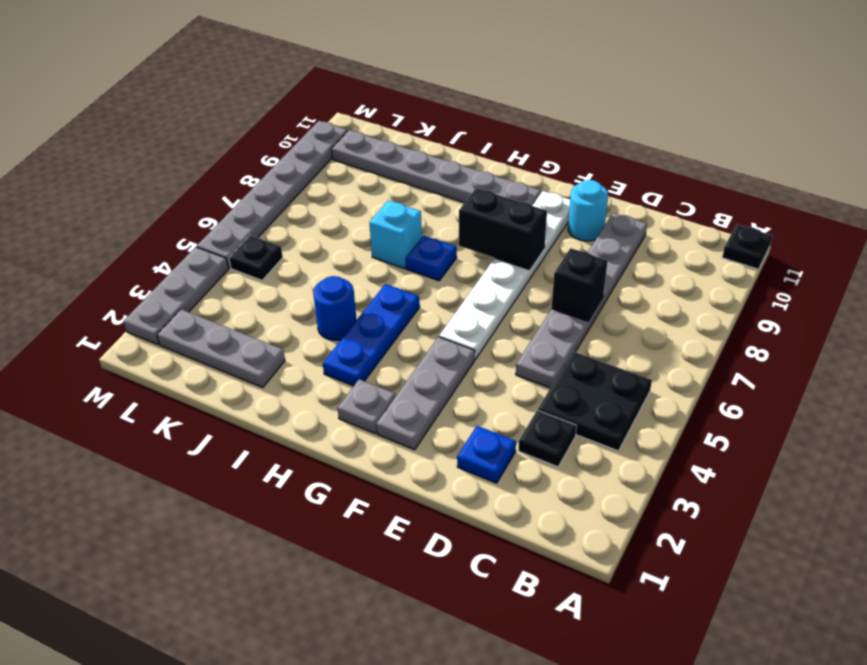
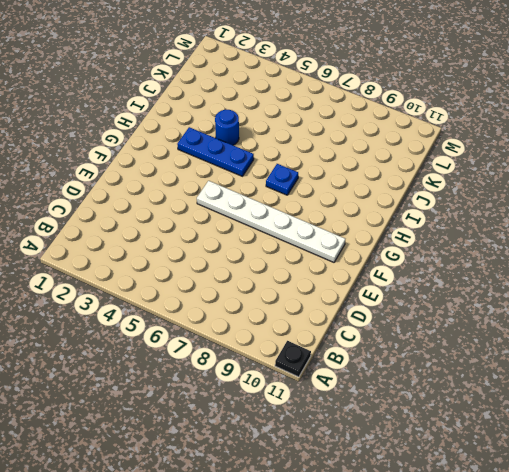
none -> black 2x2 plate [538,352,652,451]
none -> black 1x1 plate [518,410,577,467]
none -> blue 1x1 plate [457,426,516,483]

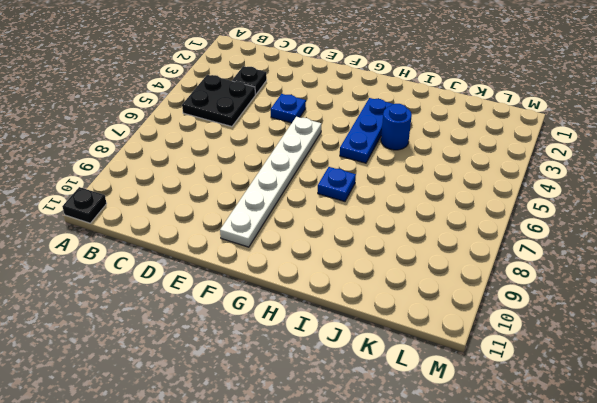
blue 1x1 plate [271,94,306,123] -> blue 1x1 plate moved to [457,426,516,483]
none -> grey 1x6 plate [516,213,647,388]
none -> cyan 1x1 round brick [568,180,608,241]
none -> grey 1x3 plate [376,337,475,450]

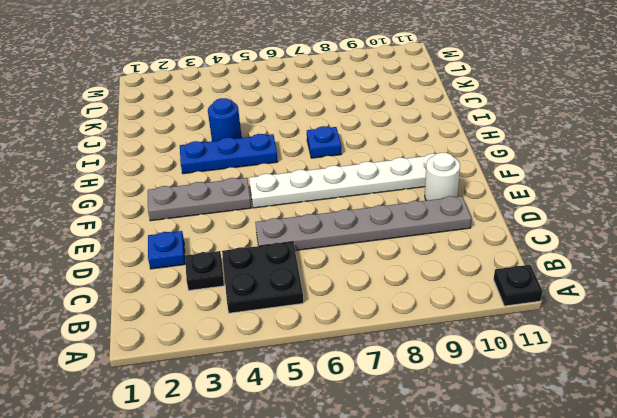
white 1x1 round brick [425,153,460,201] -> cyan 1x1 round brick [568,180,608,241]
none -> grey 1x1 plate [338,379,396,433]
none -> grey 1x6 plate [331,130,541,205]
none -> cyan 1x1 brick [369,200,422,268]

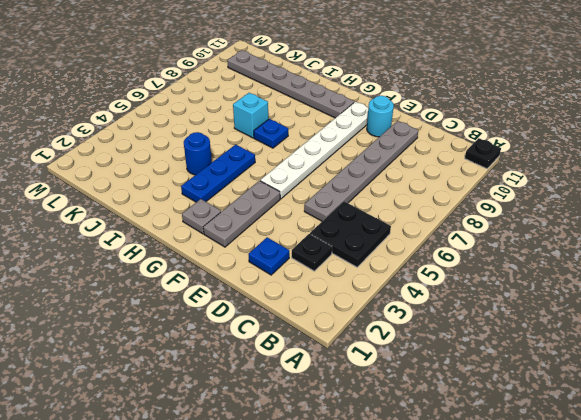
none -> grey 1x3 plate [157,309,285,388]
none -> black 1x1 plate [229,235,283,280]
none -> grey 1x3 plate [124,247,228,345]

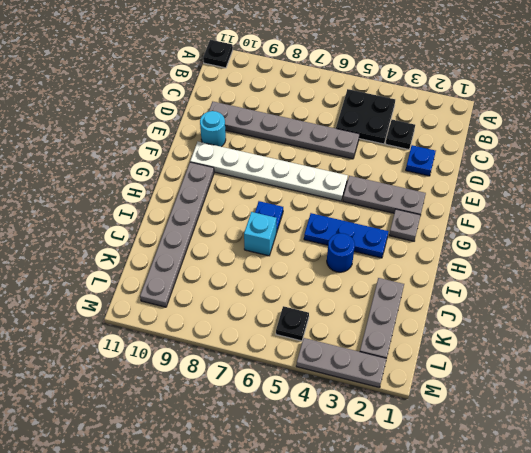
none -> grey 1x6 plate [197,121,347,268]
none -> black 1x1 brick [551,248,608,321]
none -> black 1x2 brick [459,188,547,269]

